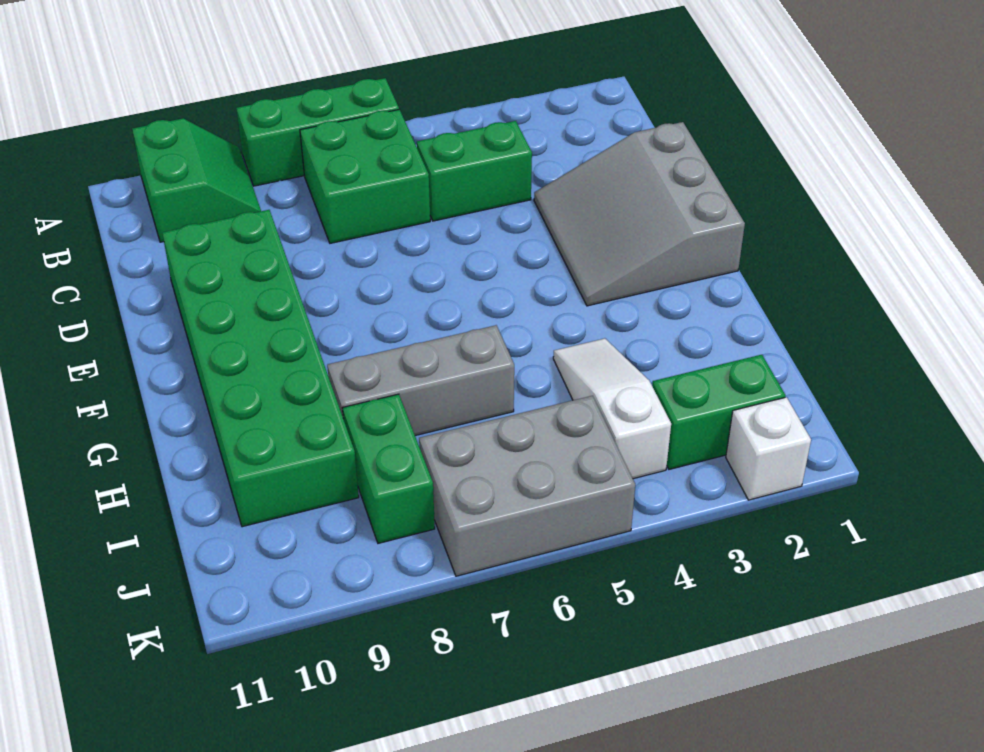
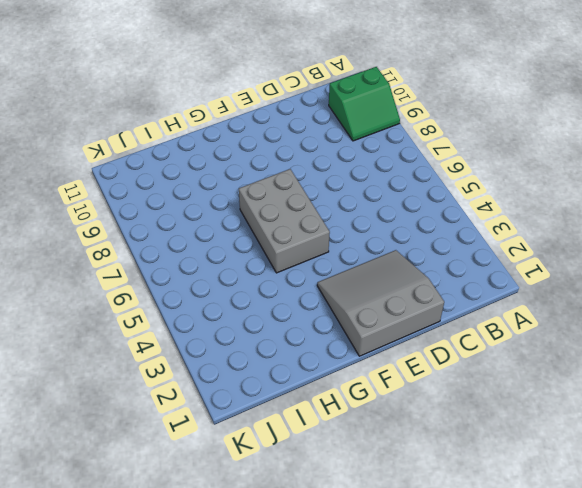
grey 2x3 brick [239,169,330,273] -> grey 2x3 brick moved to [419,396,635,576]
none -> green 1x3 brick [236,78,399,186]
none -> green 2x2 brick [300,109,430,243]
none -> green 1x2 brick [417,121,532,221]

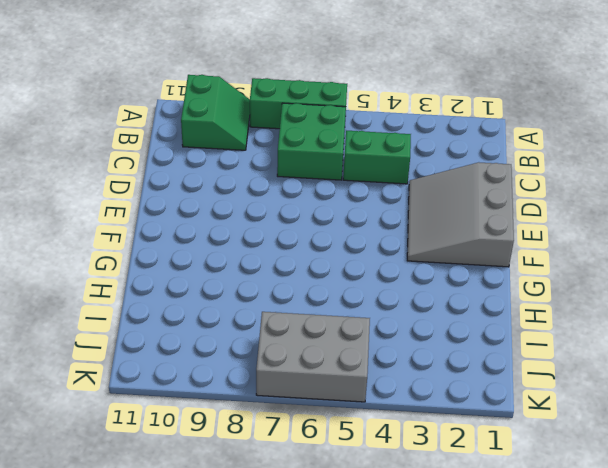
none -> green 2x6 brick [162,210,359,527]
none -> white 1x3 slope [553,338,671,479]
none -> grey 1x3 brick [327,325,514,436]

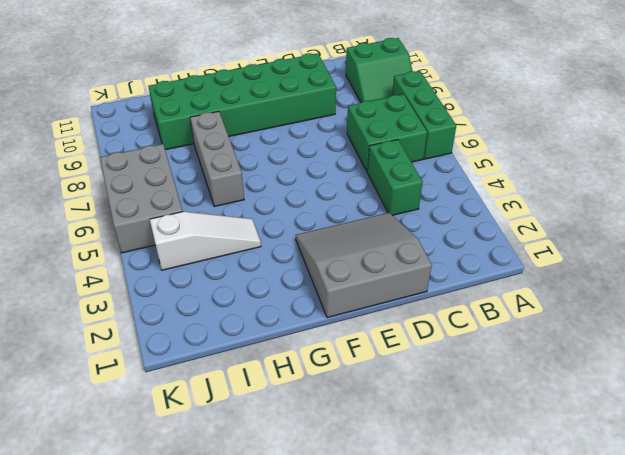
none -> green 1x2 brick [343,394,435,543]
none -> green 1x2 brick [652,355,785,469]
none -> white 1x1 brick [726,397,811,500]

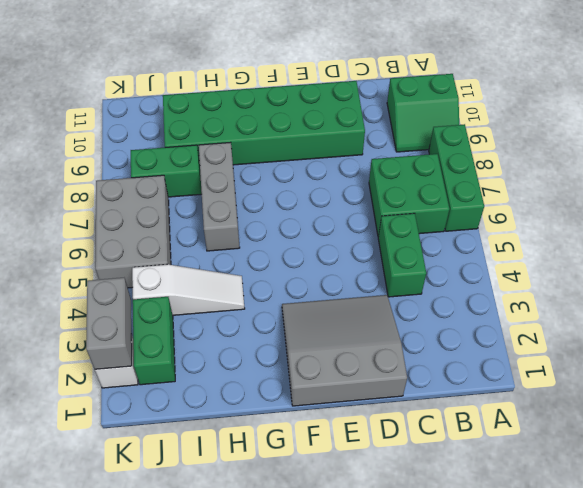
grey 1x2 brick [86,278,132,369] -> none

